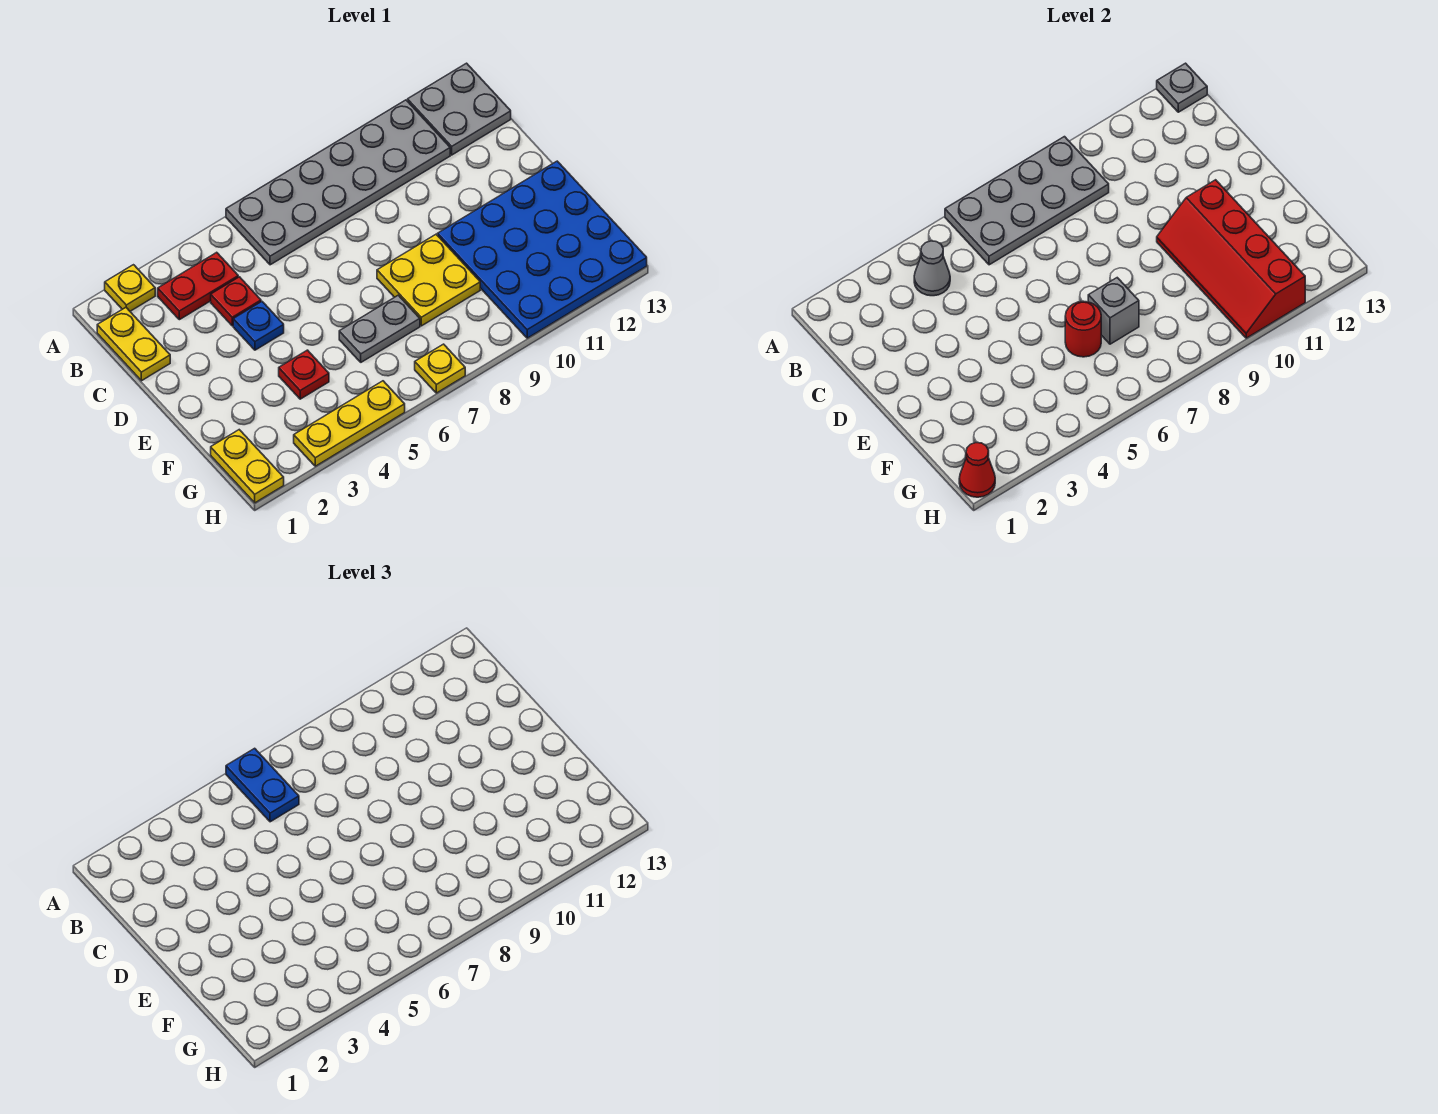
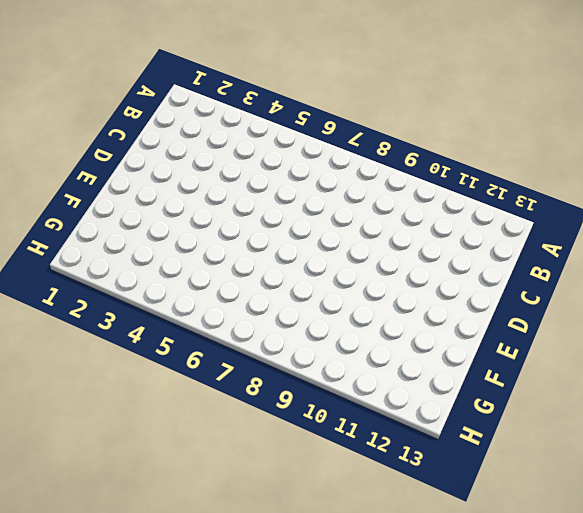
none -> yellow 1x1 plate [105,265,155,311]
none -> grey 2x6 plate [226,100,450,265]
none -> grey 2x2 plate [408,63,511,155]

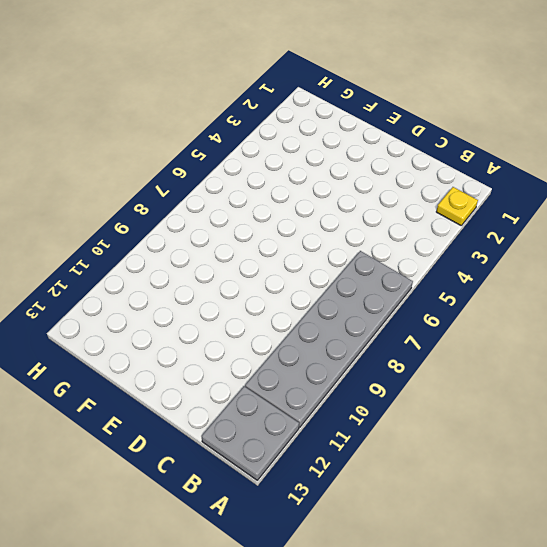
none -> yellow 1x2 plate [97,307,170,381]
none -> red 1x2 plate [158,252,238,320]
none -> red 1x1 plate [211,277,261,326]

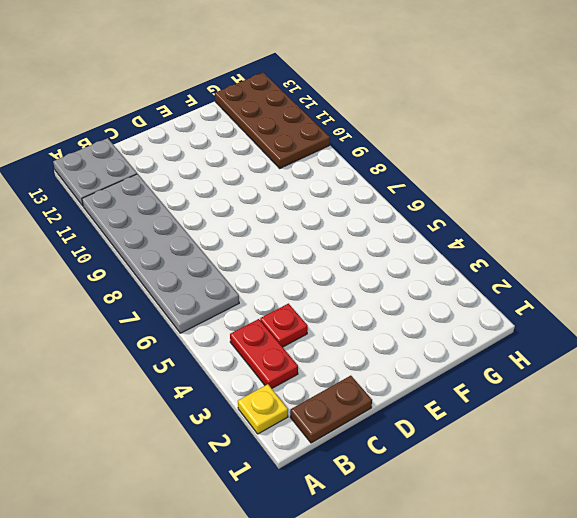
brown 1x2 plate [290,376,372,443] -> yellow 1x2 plate [97,307,170,381]
brown 2x4 plate [215,72,330,168] -> blue 4x4 plate [438,161,647,338]
none -> blue 1x1 plate [233,302,284,350]
none -> yellow 2x2 plate [377,234,480,326]
none -> red 1x1 plate [279,350,329,399]

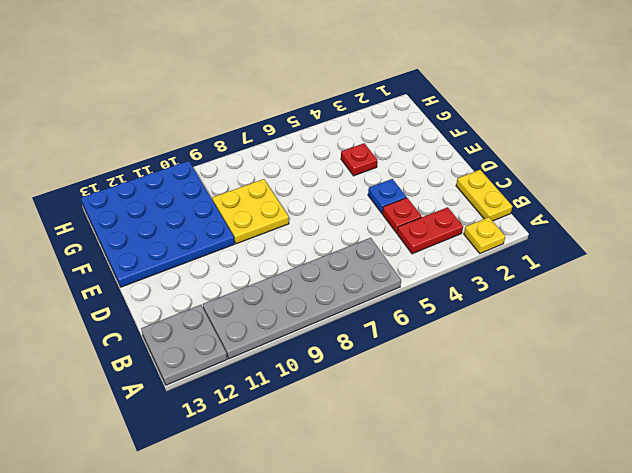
none -> grey 1x2 plate [339,295,420,362]
none -> yellow 1x2 plate [211,430,284,503]
none -> yellow 1x3 plate [294,381,405,466]

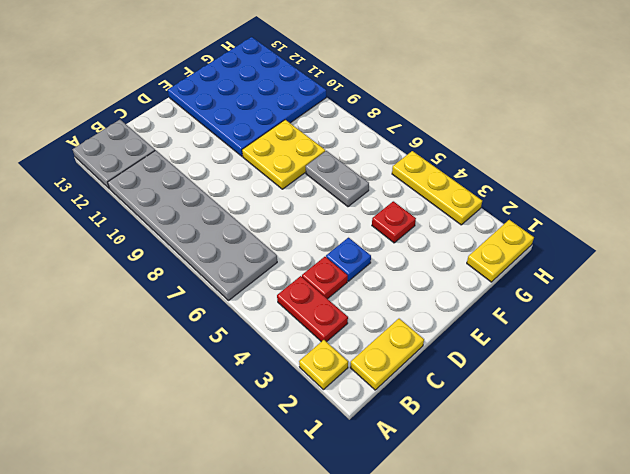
none -> yellow 1x1 plate [415,344,465,393]
none -> grey 2x4 plate [945,137,1109,265]
none -> grey 1x1 plate [1157,63,1207,112]

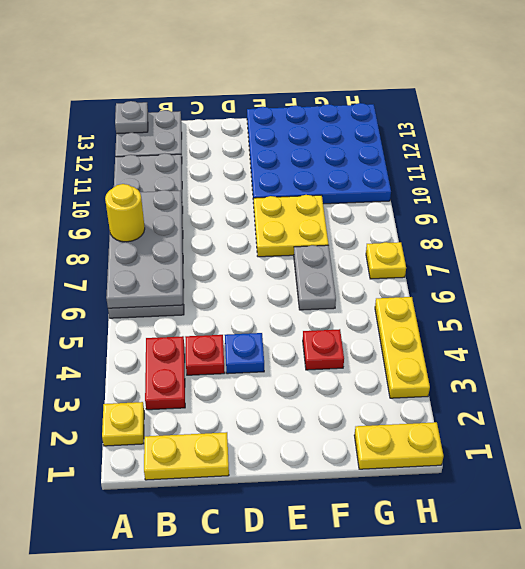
yellow 1x1 round brick [105,184,145,242] -> none
none -> grey 1x1 cone [914,241,950,296]
none -> red 2x4 slope [1157,180,1305,338]
none -> red 1x1 round brick [1065,301,1101,357]

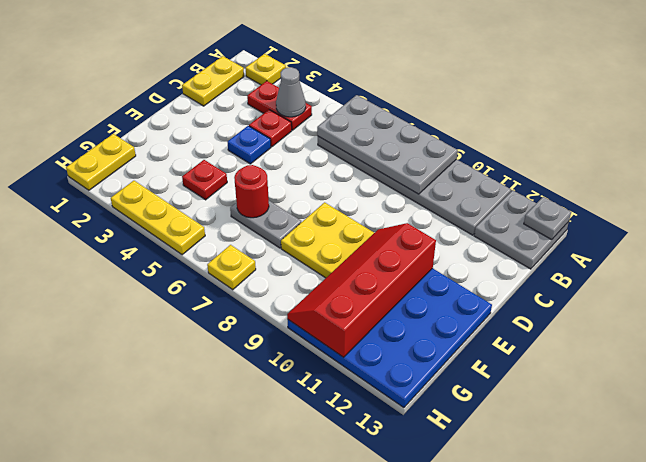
none -> grey 1x1 brick [1088,278,1139,344]
none -> red 1x1 cone [959,443,995,497]
none -> blue 1x2 plate [226,748,299,822]

